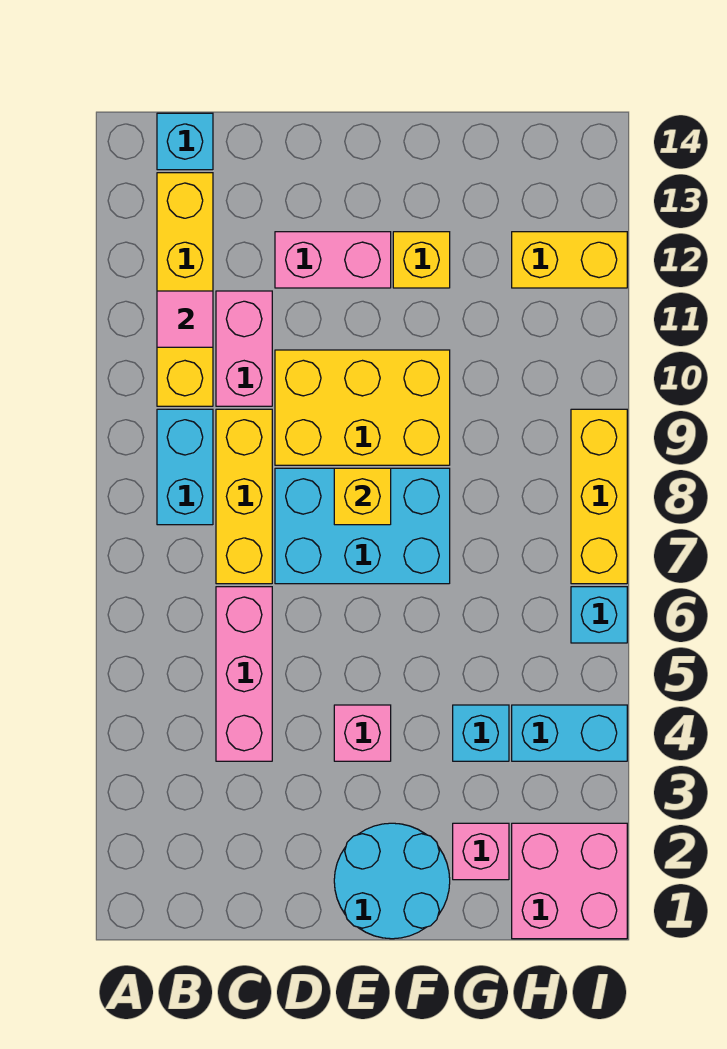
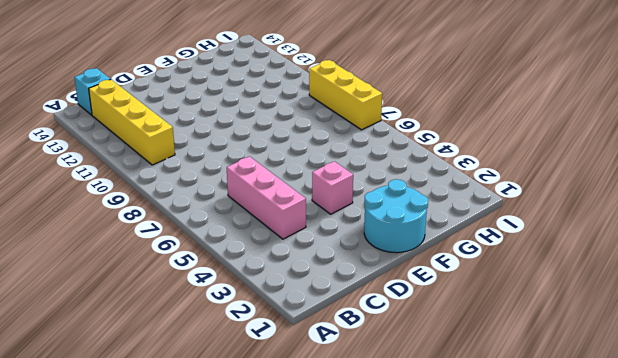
none -> cyan 1x2 brick [157,409,213,525]
none -> yellow 1x3 brick [216,409,272,584]
none -> pink 1x2 brick [216,291,272,406]

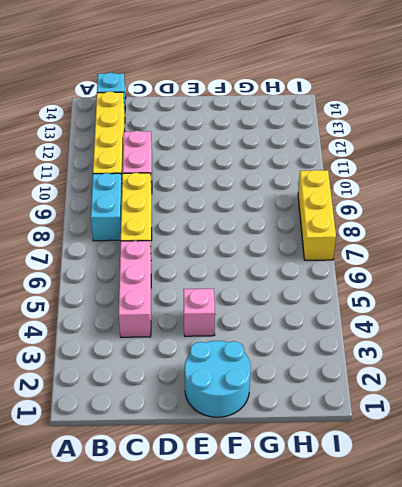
none -> cyan 2x3 brick [275,468,450,584]
none -> yellow 2x3 brick [275,350,450,465]
none -> pink 1x2 brick [275,232,391,288]

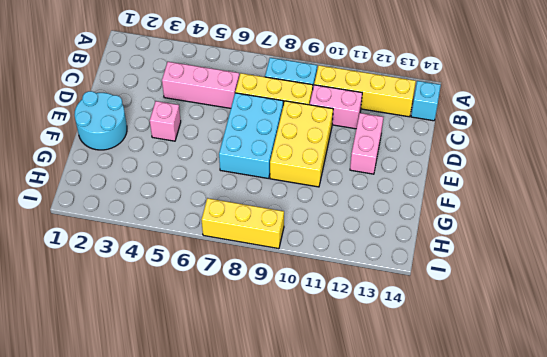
none -> yellow 1x1 brick [393,232,450,288]
none -> pink 1x1 brick [453,823,509,880]
none -> cyan 1x1 brick [453,705,509,761]

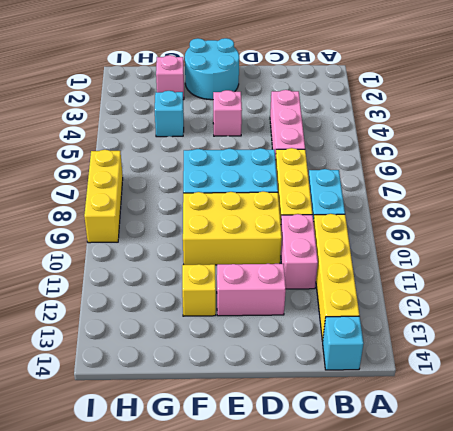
none -> pink 2x2 brick [512,823,627,939]
none -> cyan 1x2 brick [512,705,627,761]
none -> yellow 1x2 brick [512,232,627,288]

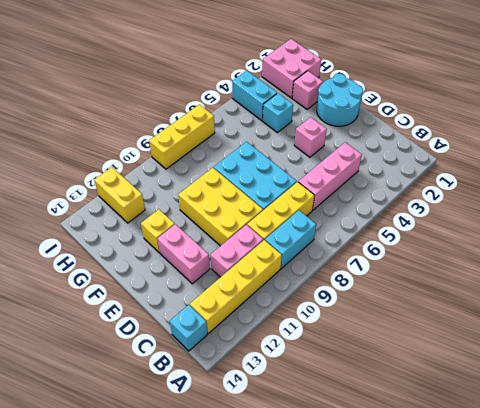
none -> cyan 1x1 brick [571,587,627,643]
none -> pink 1x1 tile [157,291,213,347]
none -> yellow 1x1 brick [334,468,391,525]

